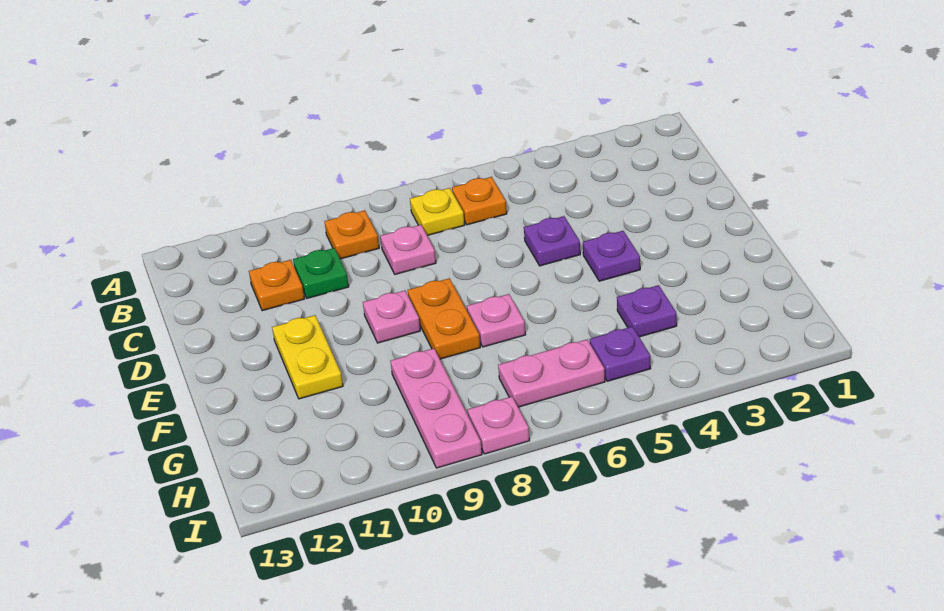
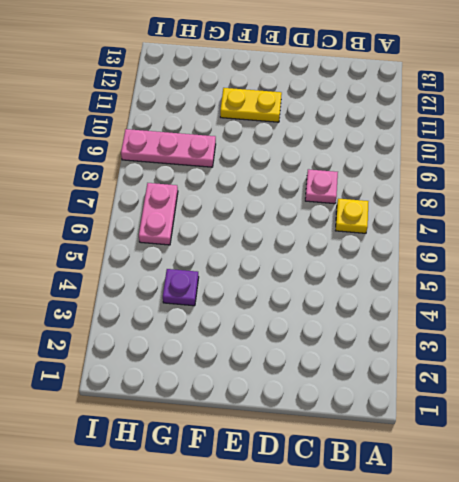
none -> orange 1x1 plate [452,177,507,225]
none -> orange 1x1 plate [324,210,379,259]
none -> green 1x1 plate [293,248,349,298]

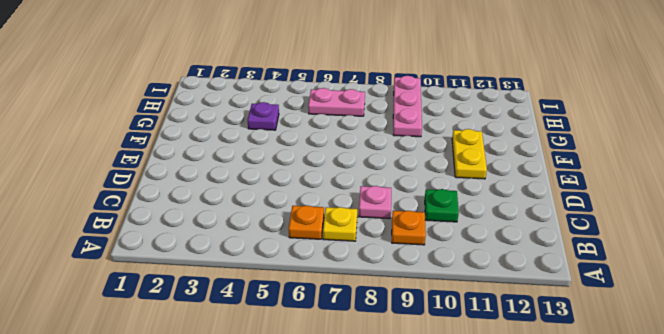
none -> orange 1x1 plate [249,260,304,311]
none -> purple 1x1 plate [524,216,580,266]
none -> purple 1x1 plate [583,231,640,281]

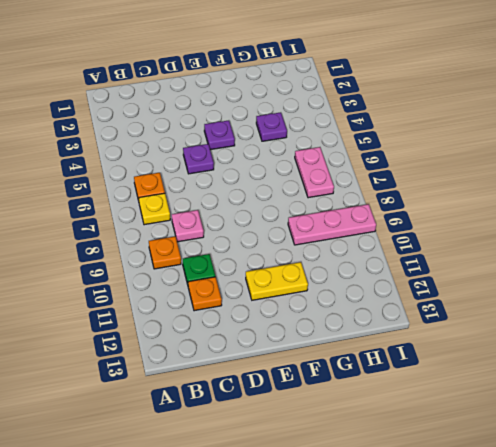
none -> orange 1x2 plate [408,278,480,359]
none -> pink 1x1 plate [363,291,420,343]
none -> pink 1x1 plate [467,294,525,347]

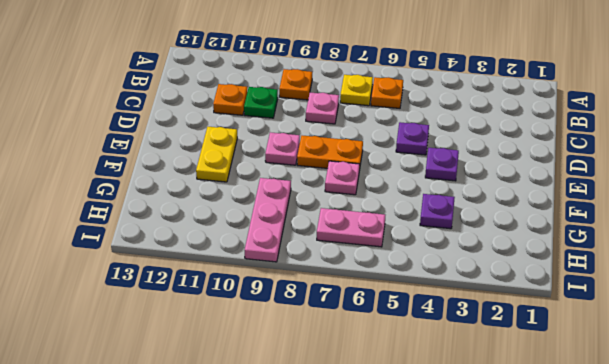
orange 1x2 plate [297,136,363,170] -> orange 1x2 plate turned to [408,278,480,359]
none -> purple 1x1 plate [590,327,651,381]
none -> pink 1x1 plate [468,397,530,454]

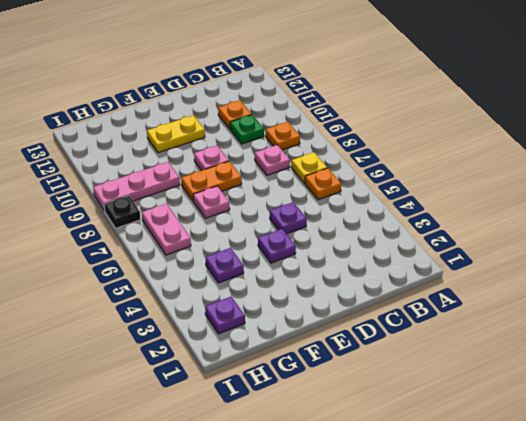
purple 1x1 plate [205,297,245,334] -> purple 1x1 plate moved to [590,327,651,381]
black 1x1 plate [104,196,141,228] -> pink 1x1 plate [468,397,530,454]

